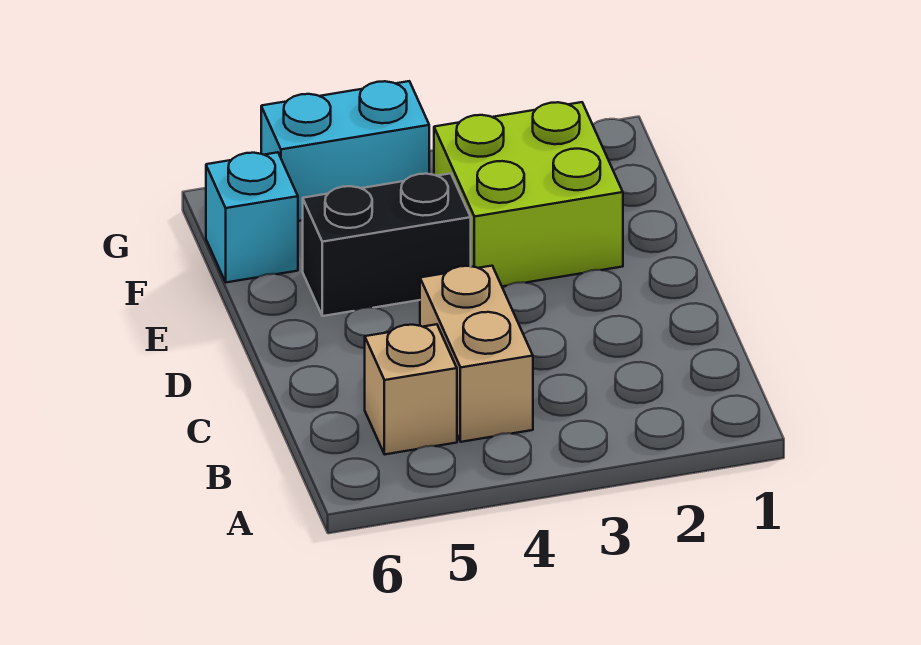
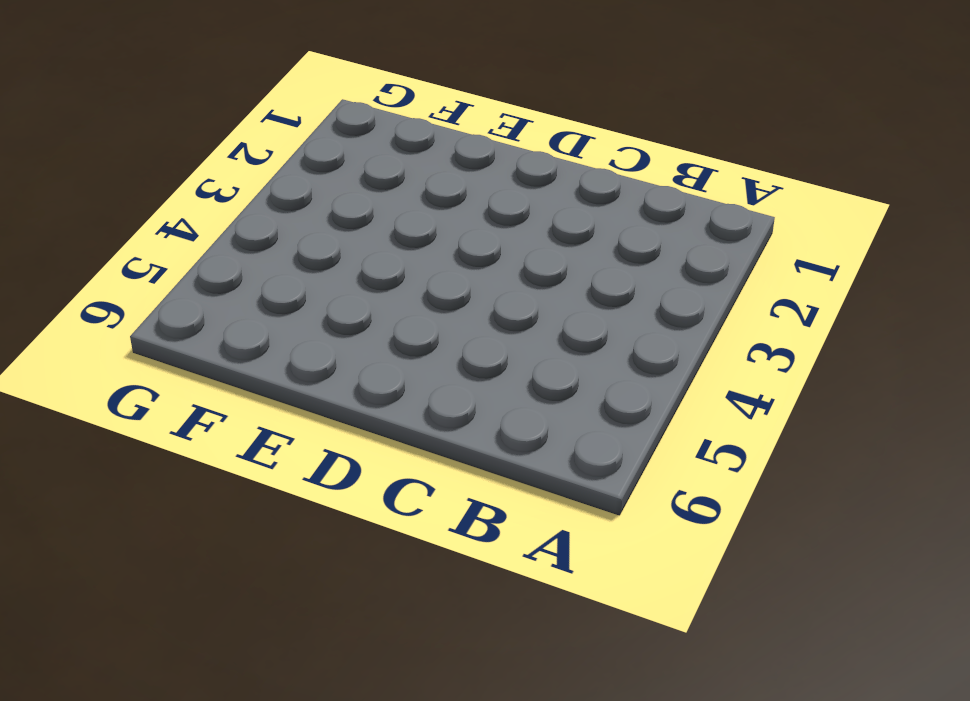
none -> tan 1x2 brick [420,266,533,442]
none -> tan 1x1 brick [365,324,457,454]

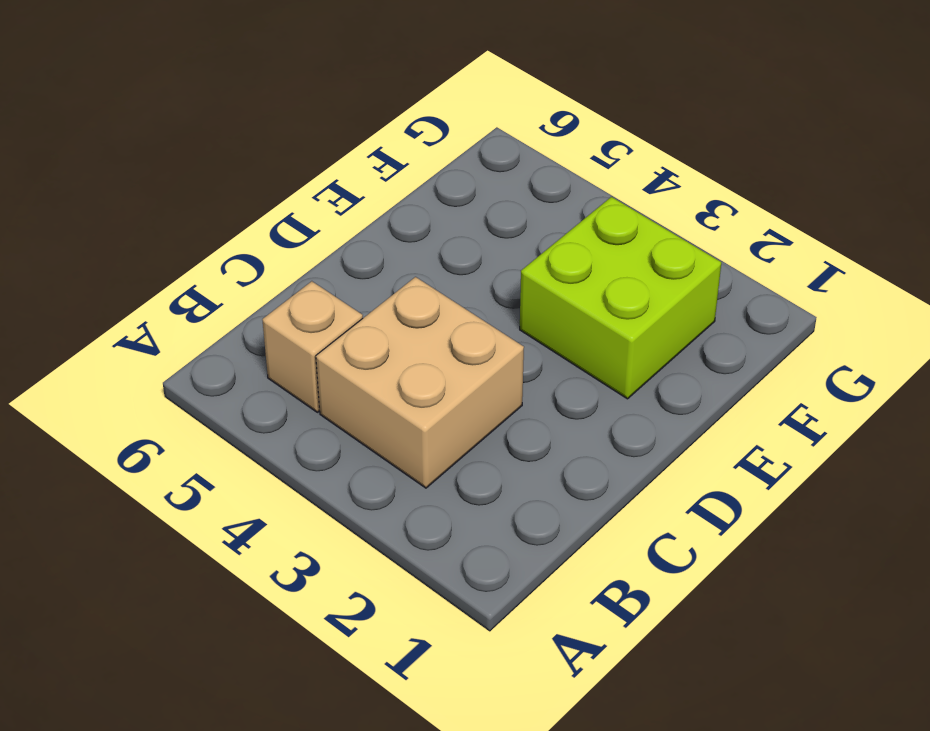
tan 2x2 brick [316,277,524,488] -> tan 1x2 brick [420,266,533,442]
none -> black 1x2 brick [303,173,471,316]
none -> cyan 1x1 brick [206,152,298,282]

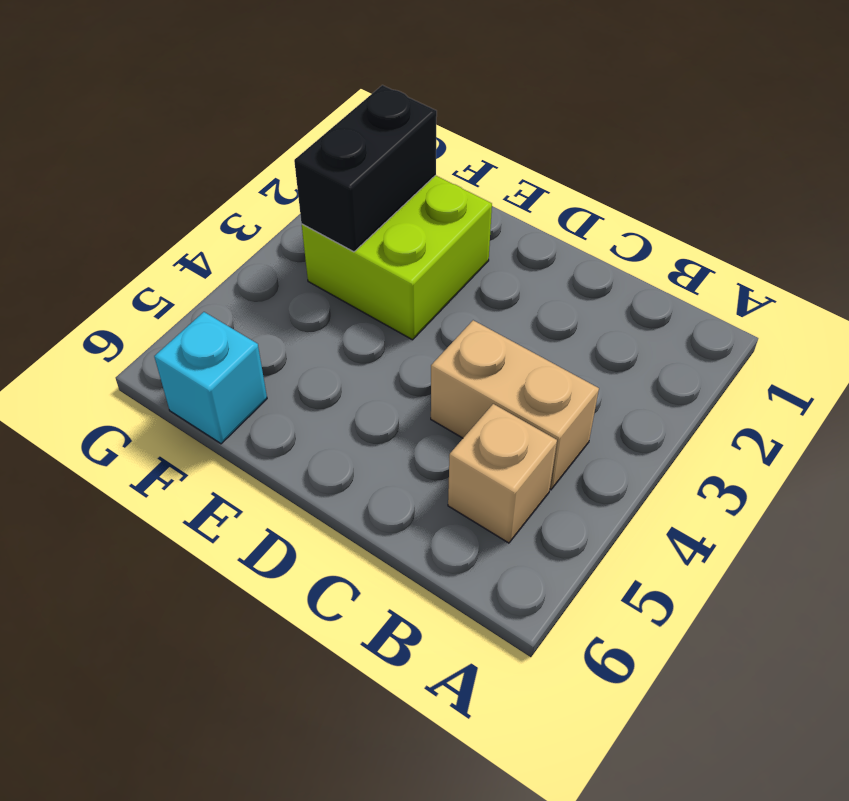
black 1x2 brick [294,85,437,252] -> black 1x2 brick moved to [303,173,471,316]
none -> cyan 1x2 brick [261,81,429,221]

